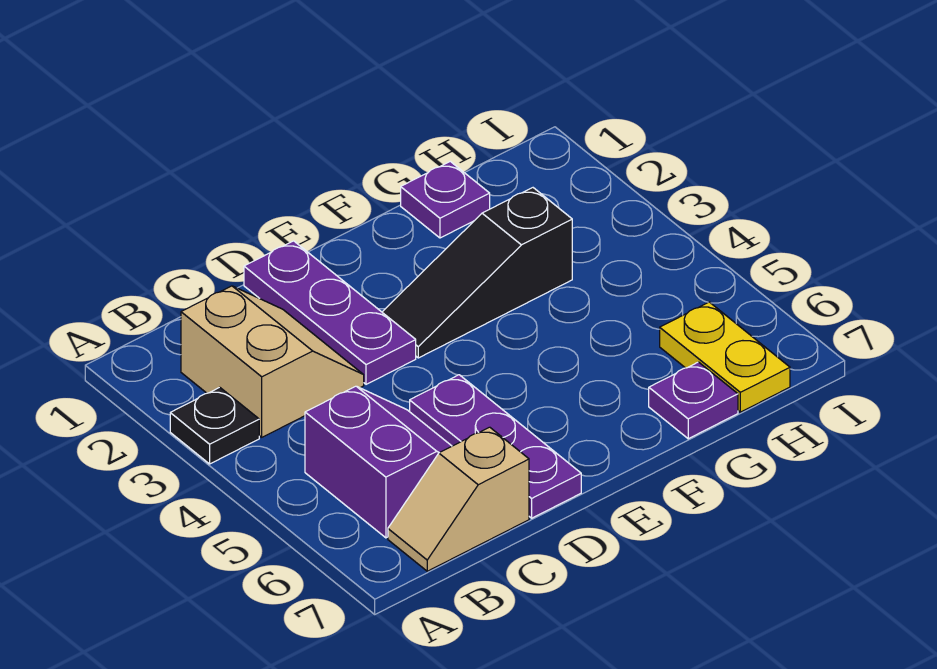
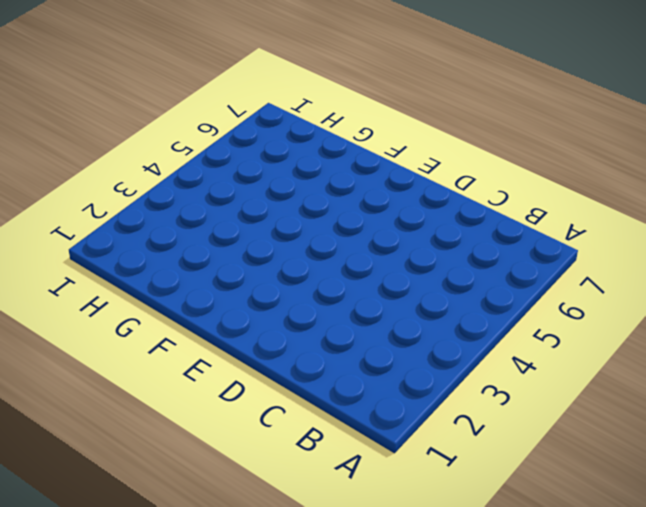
none -> black 1x1 plate [170,387,259,464]
none -> tan 2x2 slope [181,286,364,437]

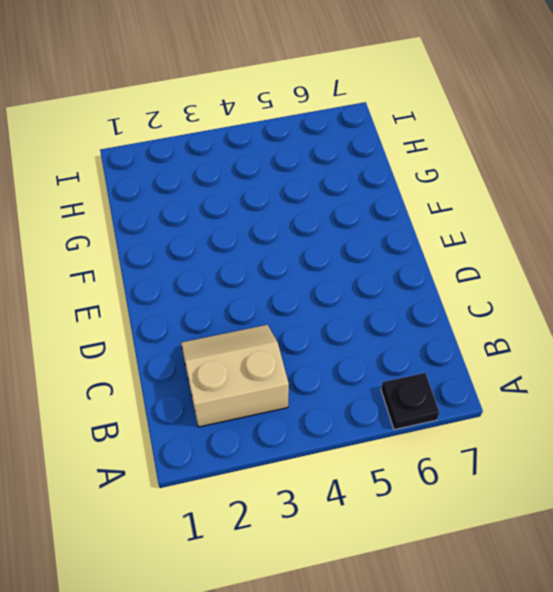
black 1x1 plate [381,373,440,430] -> black 1x1 plate moved to [170,387,259,464]
none -> purple 2x2 slope [305,386,452,538]
none -> tan 1x2 slope [388,427,529,571]

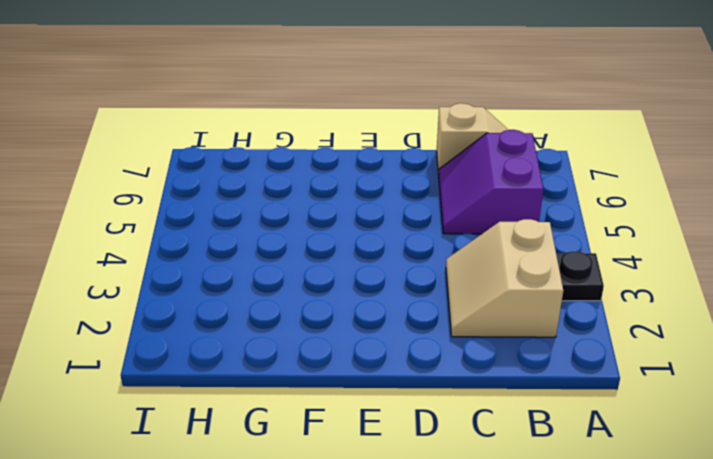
none -> purple 1x3 plate [244,241,416,384]
none -> purple 1x3 plate [410,375,581,518]

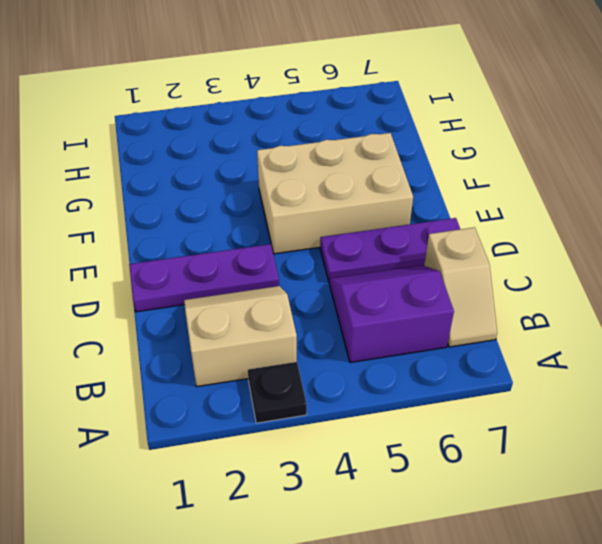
tan 2x3 brick [257,133,413,254] -> none
none -> black 1x3 slope [382,188,572,358]
none -> purple 1x1 plate [401,161,490,238]

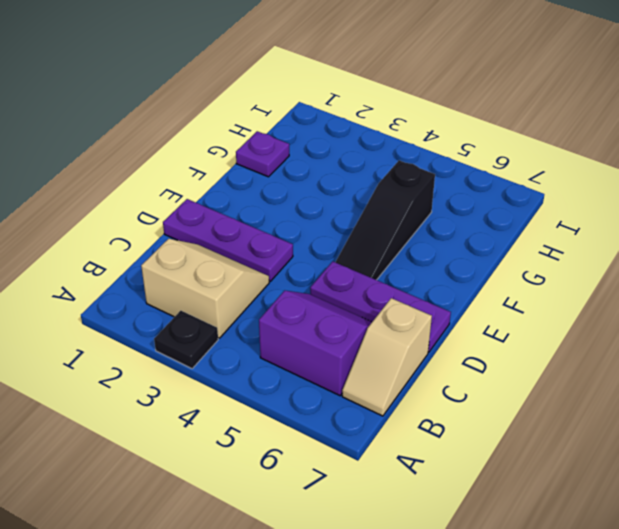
black 1x3 slope [336,160,435,280] -> black 1x3 slope moved to [382,188,572,358]
none -> purple 1x1 plate [649,362,738,439]
none -> yellow 1x2 plate [660,302,790,412]

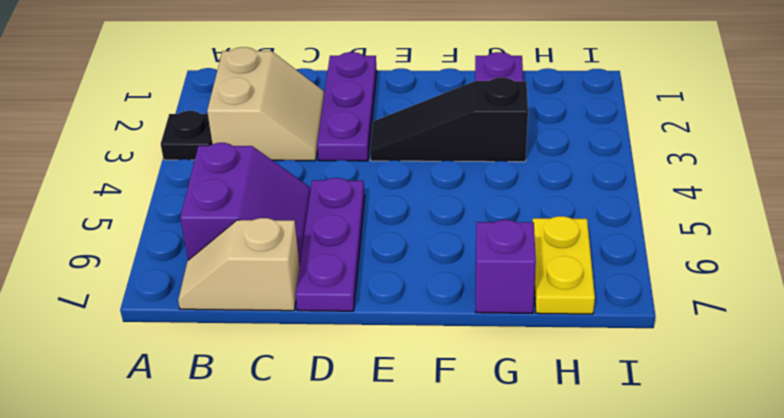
purple 1x1 brick [476,220,536,313] -> purple 1x1 plate [649,362,738,439]

